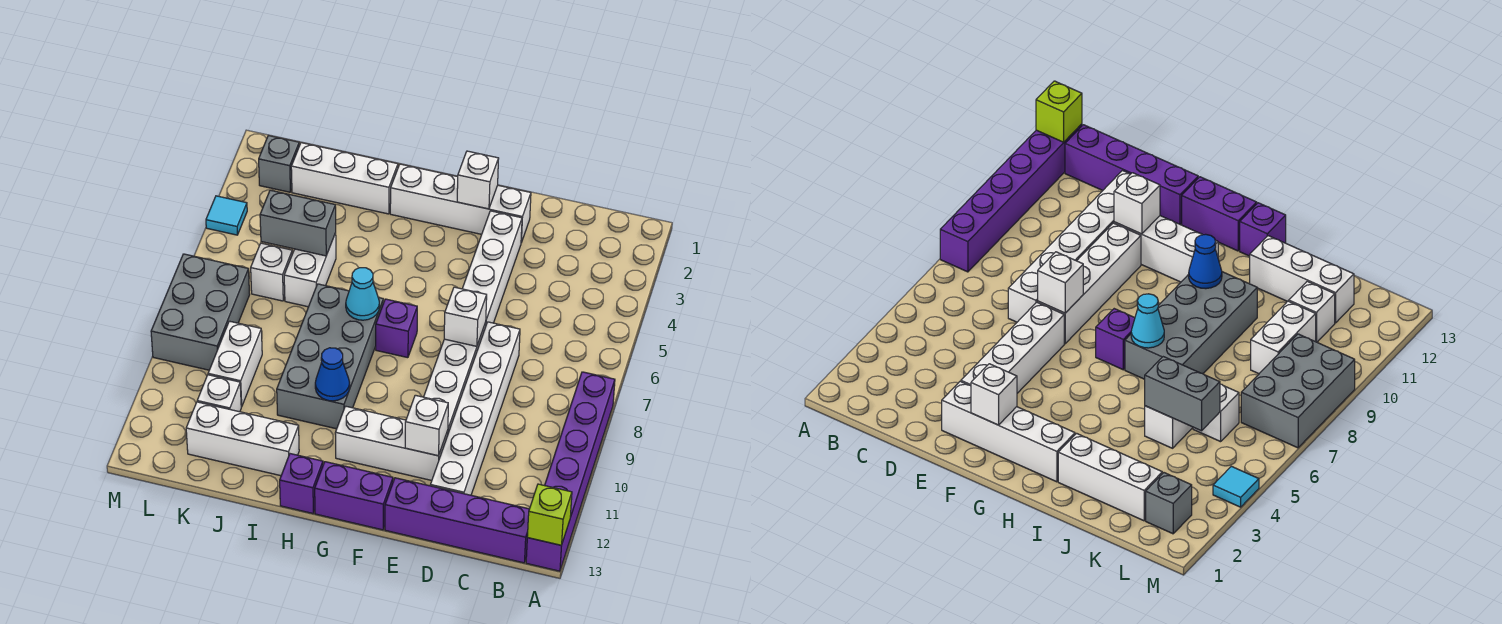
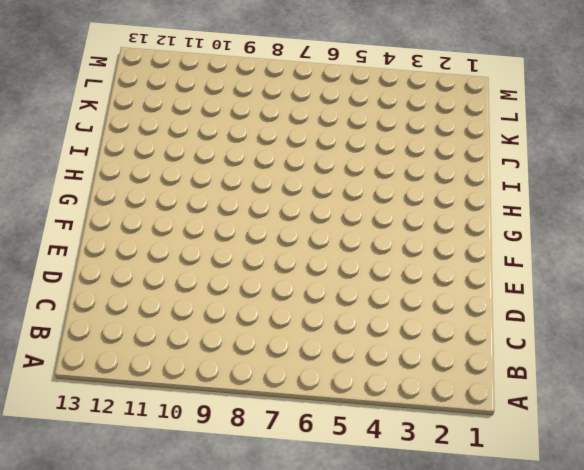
none -> purple 1x6 brick [526,372,615,571]
none -> purple 1x4 brick [385,478,529,563]
none -> white 1x6 brick [430,322,520,495]

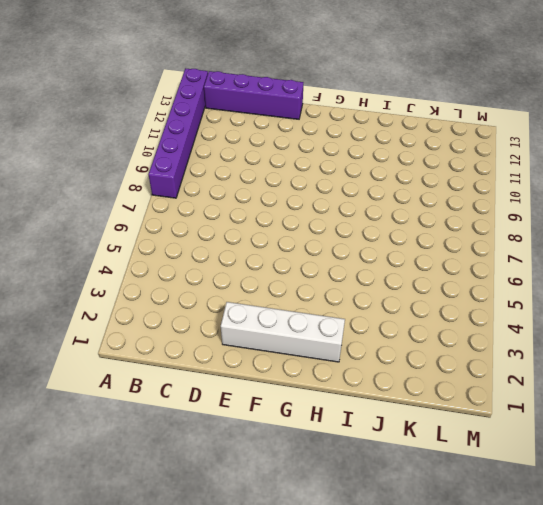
none -> white 1x6 brick [430,322,520,495]
none -> white 1x4 brick [462,211,522,324]
none -> white 1x4 brick [424,323,486,433]

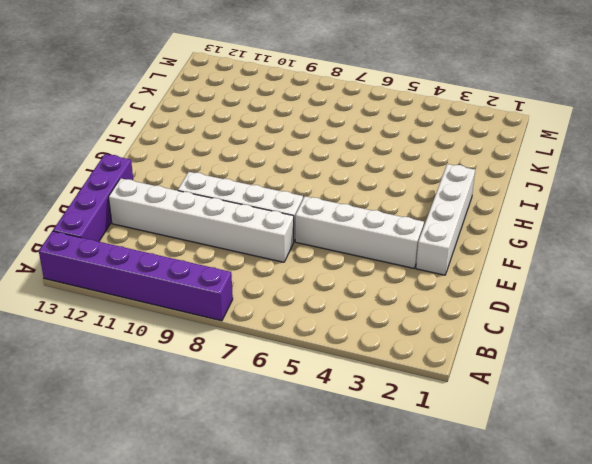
none -> white 1x3 brick [335,406,448,480]
none -> purple 1x2 brick [315,462,393,530]
none -> purple 1x1 brick [376,299,417,358]

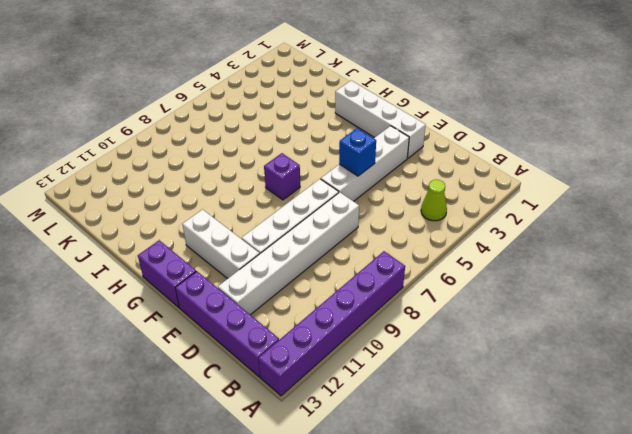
lime 1x1 cone [421,180,447,221] -> none
blue 1x1 brick [339,128,376,176] -> none
none -> grey 2x4 brick [277,284,383,429]
none -> purple 1x1 brick [280,454,323,513]
none -> white 1x3 brick [291,143,398,214]

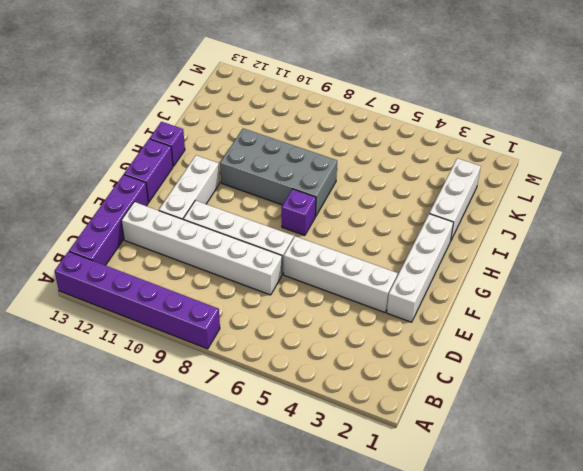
none -> white 1x3 brick [186,402,299,476]
none -> white 1x2 brick [284,233,336,307]
none -> white 1x1 brick [251,243,292,301]

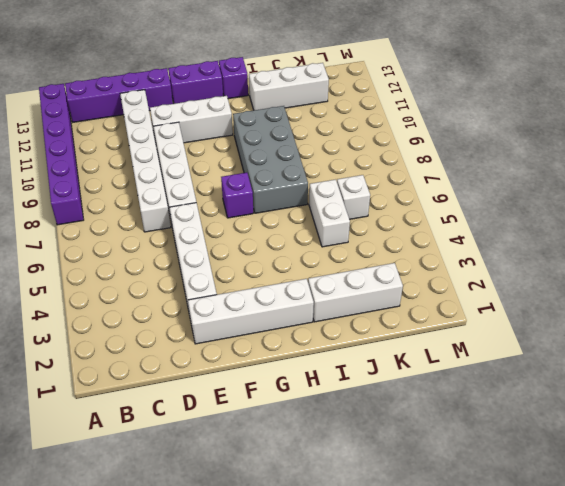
none -> white 1x2 brick [208,321,262,407]
none -> white 1x1 brick [197,375,241,412]
none -> grey 1x1 brick [259,136,299,192]

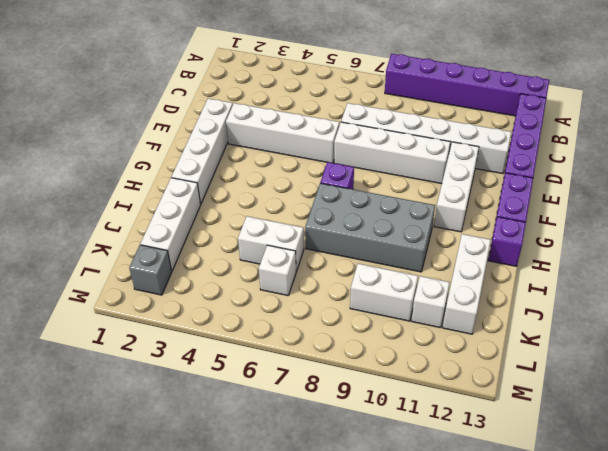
none -> grey 2x3 brick [151,254,250,370]
none -> cyan 1x1 tile [206,196,247,235]
none -> lime 1x1 brick [527,484,572,545]

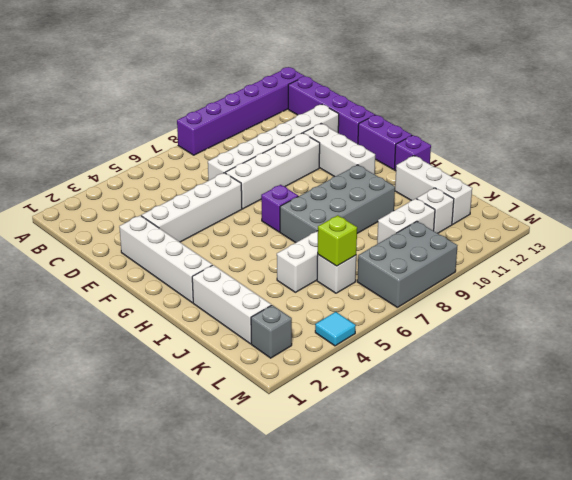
lime 1x1 brick [318,215,357,266] -> lime 1x1 brick moved to [527,484,572,545]
none -> white 1x1 brick [444,287,487,346]
none -> white 1x1 brick [405,395,448,456]
none -> white 1x1 brick [457,151,499,209]

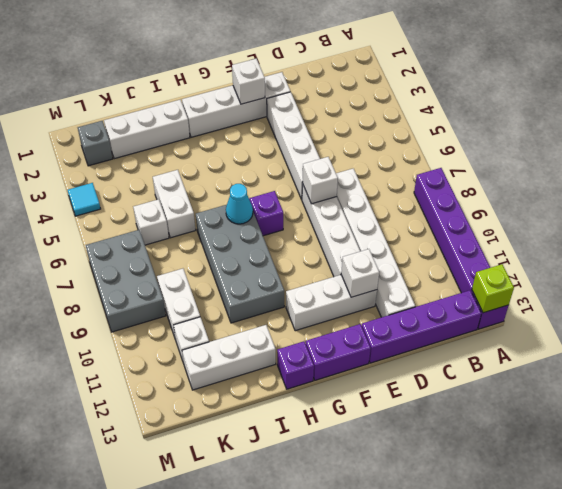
none -> blue 1x1 cone [315,348,350,401]
none -> grey 1x2 brick [260,190,336,256]

